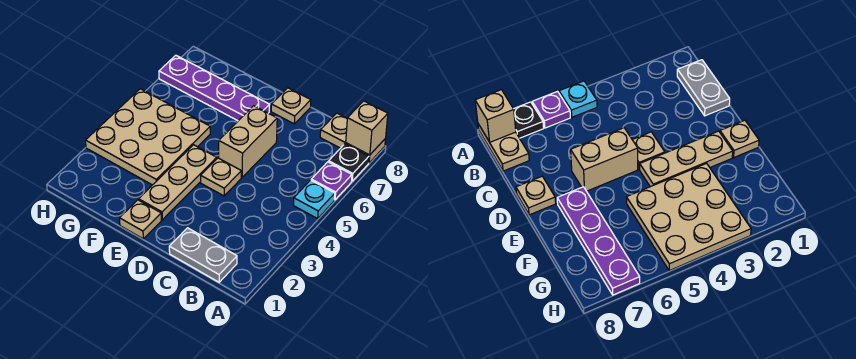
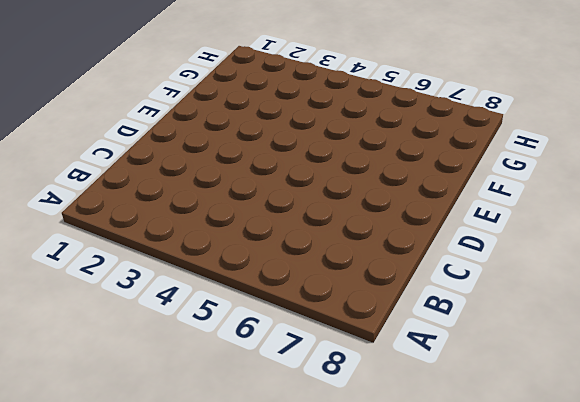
none -> cyan 1x1 plate [293,180,335,219]
none -> purple 1x1 plate [311,162,352,200]
none -> black 1x1 plate [329,144,369,181]

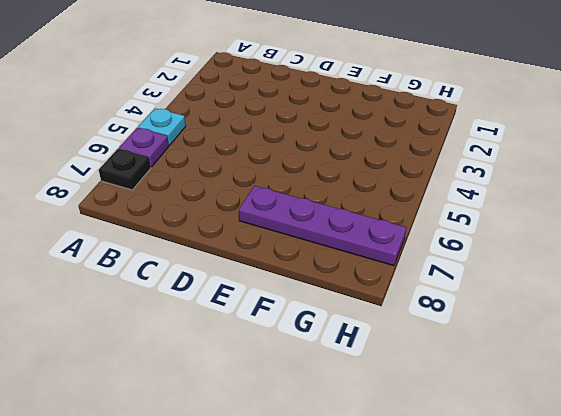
none -> tan 1x2 plate [320,113,386,163]
none -> grey 1x2 plate [169,228,237,282]
none -> tan 1x1 plate [201,158,241,196]

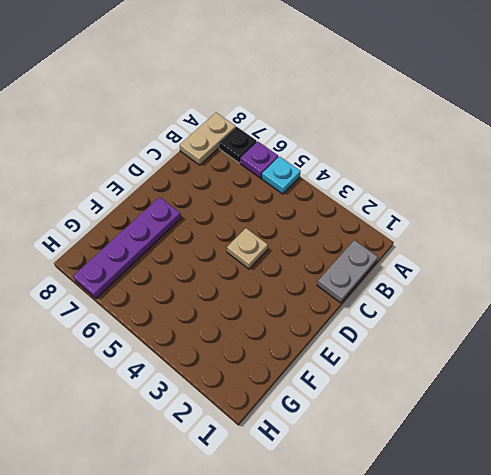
none -> tan 1x2 brick [219,106,277,177]
none -> tan 1x1 plate [271,88,311,124]
none -> tan 1x1 plate [120,200,161,239]

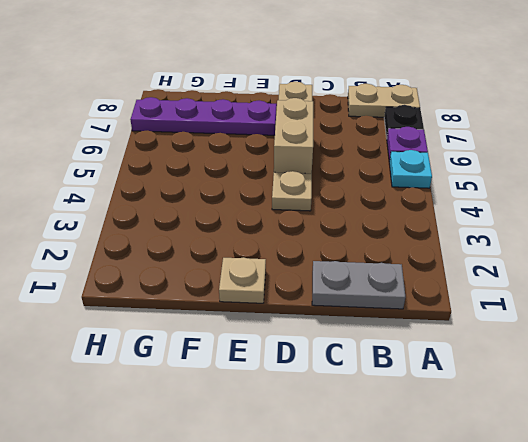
none -> tan 1x3 plate [139,145,217,220]
none -> tan 3x3 plate [86,89,210,185]
none -> tan 1x1 brick [346,101,388,155]

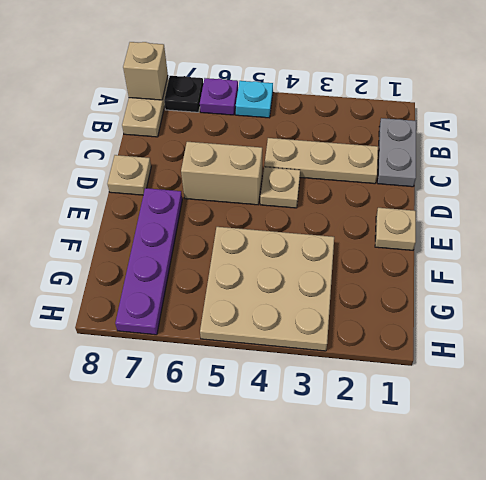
tan 1x3 plate [264,138,378,184] -> tan 1x3 plate moved to [139,145,217,220]

